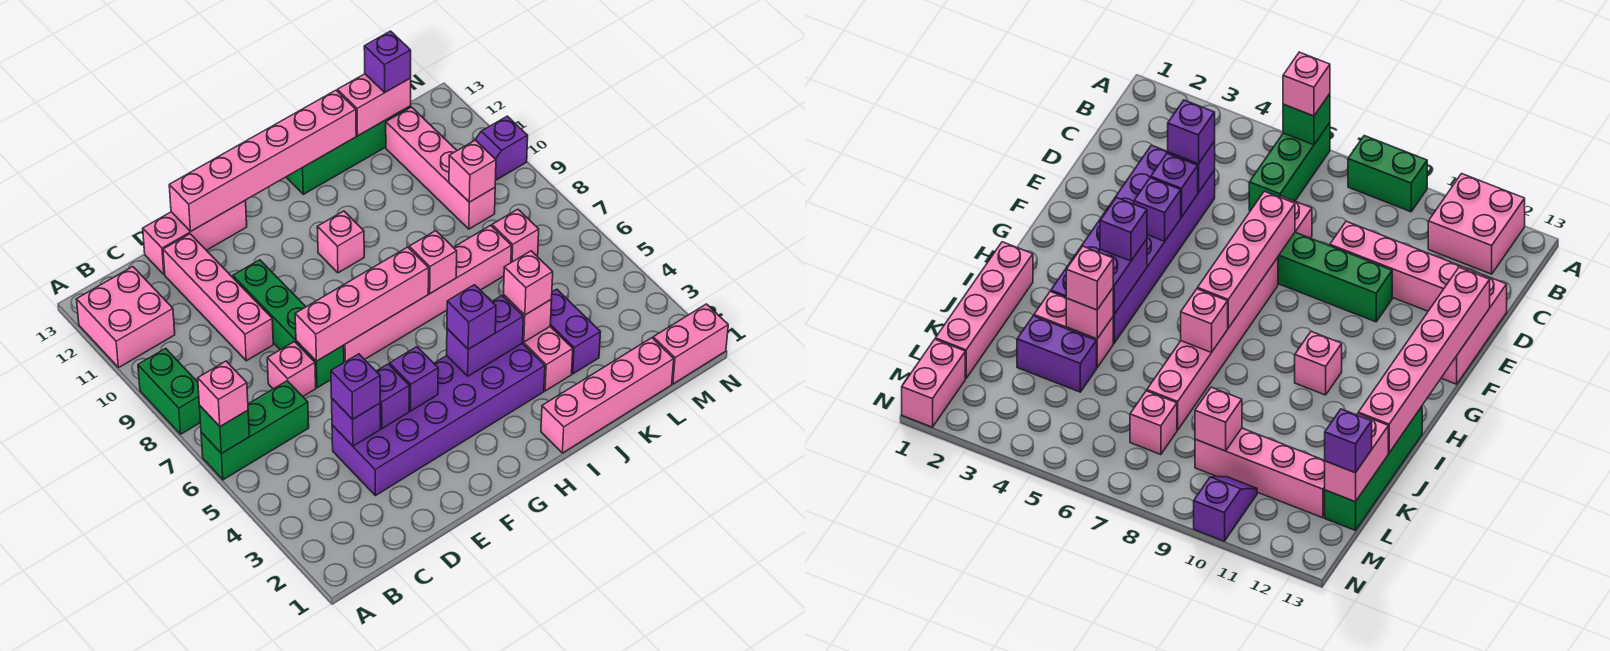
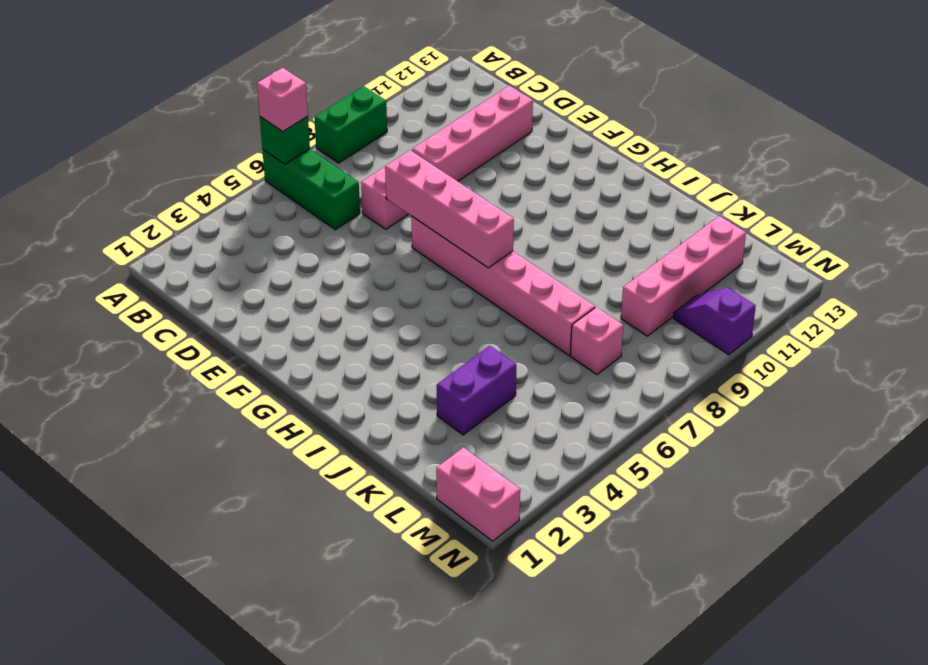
none -> pink 2x2 brick [76,267,175,367]
none -> purple 2x6 brick [332,343,545,496]
none -> pink 1x3 brick [143,201,247,275]
none -> green 1x4 brick [233,260,344,388]

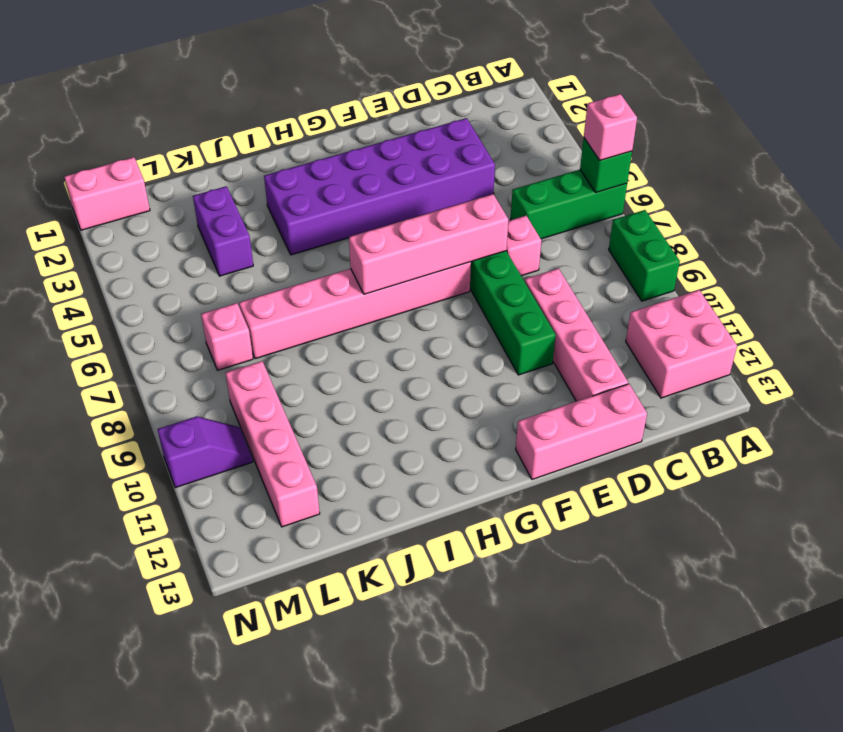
none -> pink 1x1 brick [317,211,364,273]
none -> pink 1x4 brick [541,338,674,453]
none -> green 1x4 brick [286,106,411,194]
none -> pink 1x2 brick [523,327,573,391]

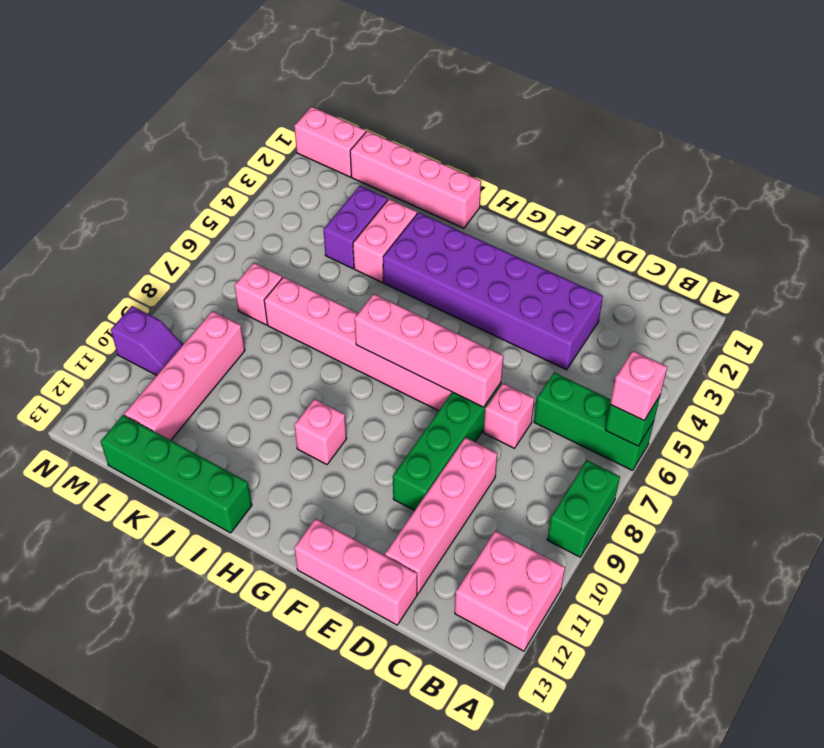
none -> purple 1x1 brick [332,399,381,446]
none -> purple 1x1 brick [376,364,409,428]
none -> pink 1x6 brick [169,90,356,231]
none -> purple 1x1 brick [390,347,438,411]

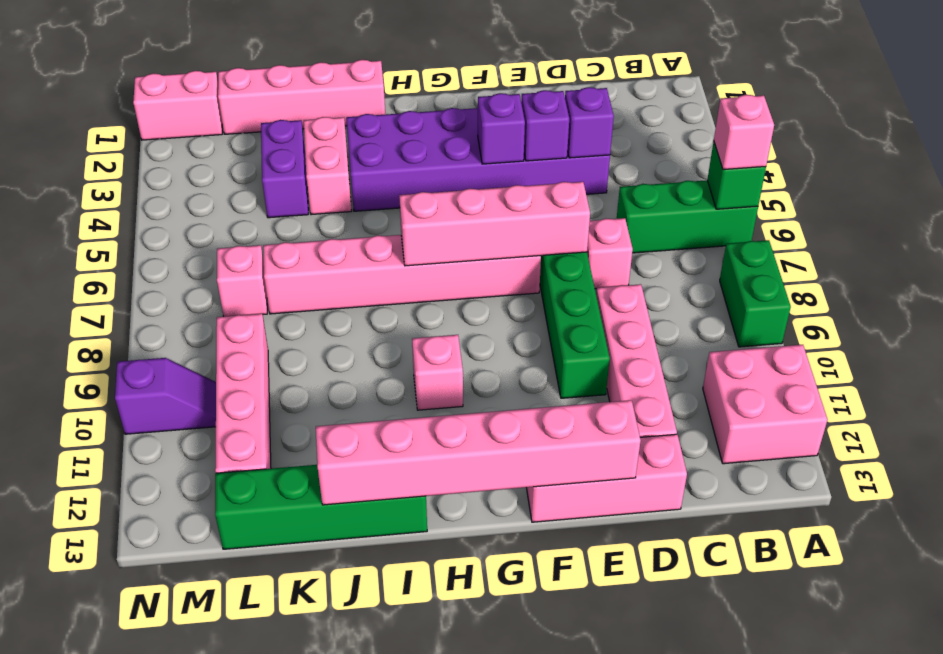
none -> purple 1x2 brick [447,296,524,376]
none -> pink 1x1 brick [409,231,457,293]
none -> pink 1x1 brick [503,295,552,342]
none -> pink 1x2 brick [337,74,411,136]

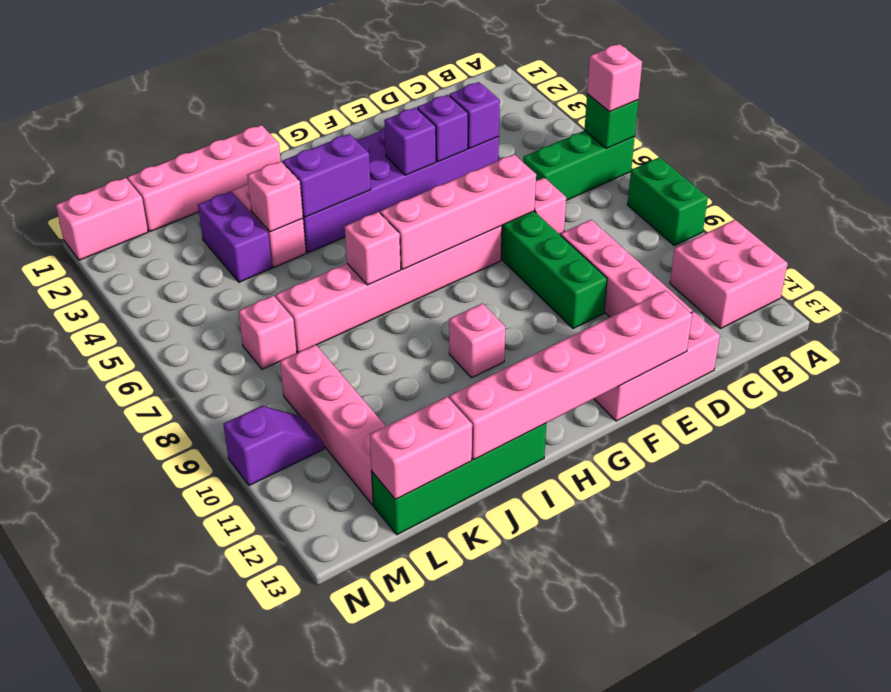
none -> pink 1x1 brick [449,140,496,202]
none -> purple 1x1 brick [331,354,380,419]
none -> purple 1x1 brick [447,285,496,349]
none -> pink 1x1 brick [504,251,553,315]

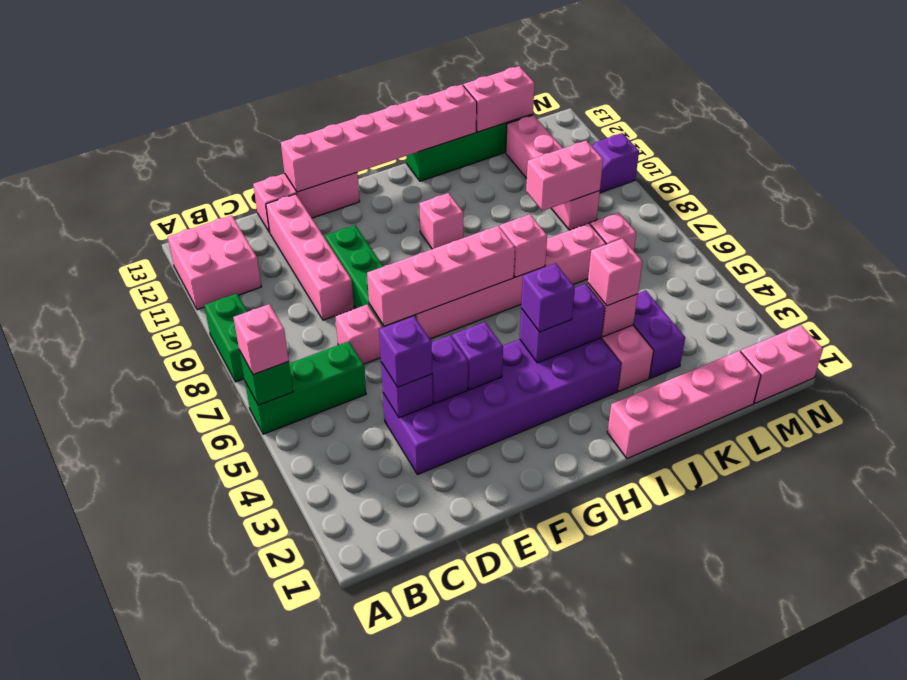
pink 1x2 brick [526,141,603,211] -> pink 1x1 brick [449,140,496,202]
none -> purple 1x1 brick [364,31,411,92]

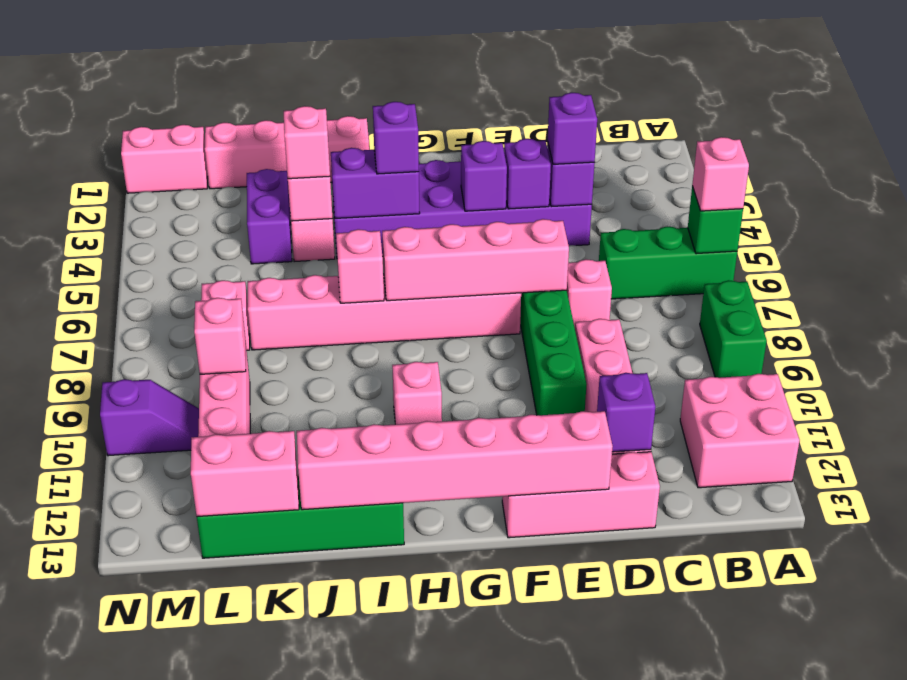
purple 1x1 brick [597,373,656,452] -> purple 1x1 brick moved to [364,31,411,92]

